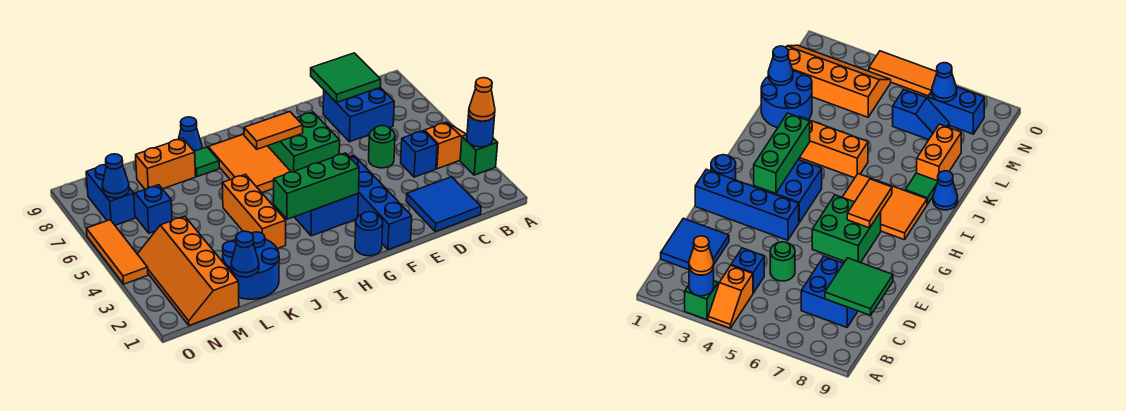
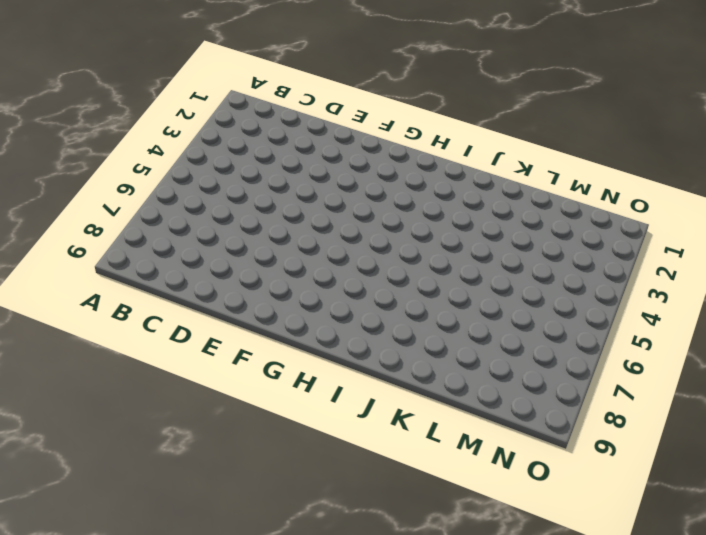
none -> green 1x1 brick [460,135,498,175]
none -> orange 1x2 slope [425,122,467,169]
none -> blue 2x2 tile [406,177,481,232]

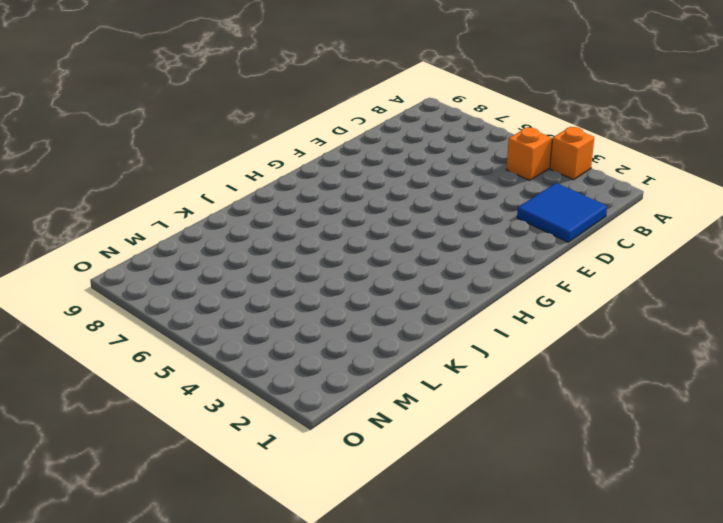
orange 1x1 brick [550,127,594,180] -> green 1x1 brick [460,135,498,175]
none -> blue 1x1 brick [401,131,437,177]
none -> blue 2x2 brick [323,88,394,142]
none -> green 1x1 round brick [369,126,395,168]

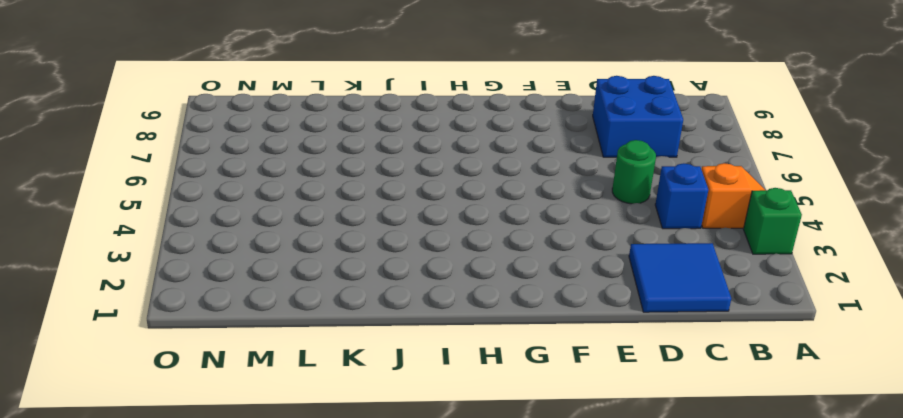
none -> blue 1x4 brick [350,156,412,250]
none -> green 2x2 brick [268,112,340,172]
none -> blue 1x1 round brick [355,212,383,256]

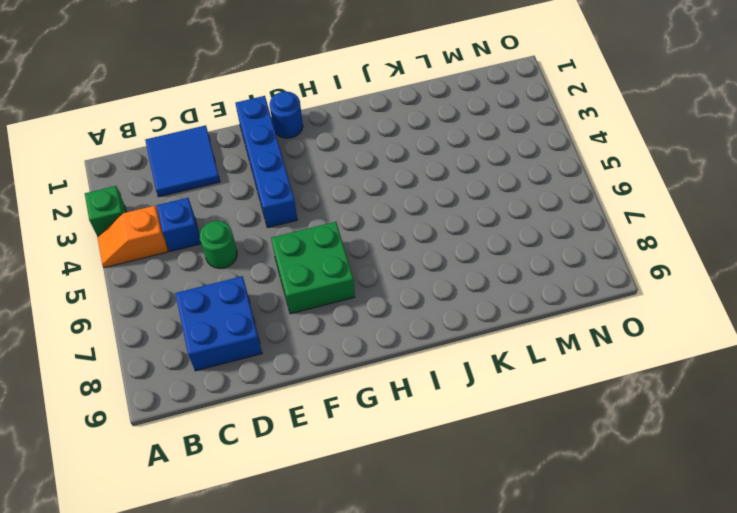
none -> blue 2x2 brick [295,194,358,236]
none -> orange 2x3 tile [208,134,291,193]
none -> orange 1x3 brick [222,174,286,249]

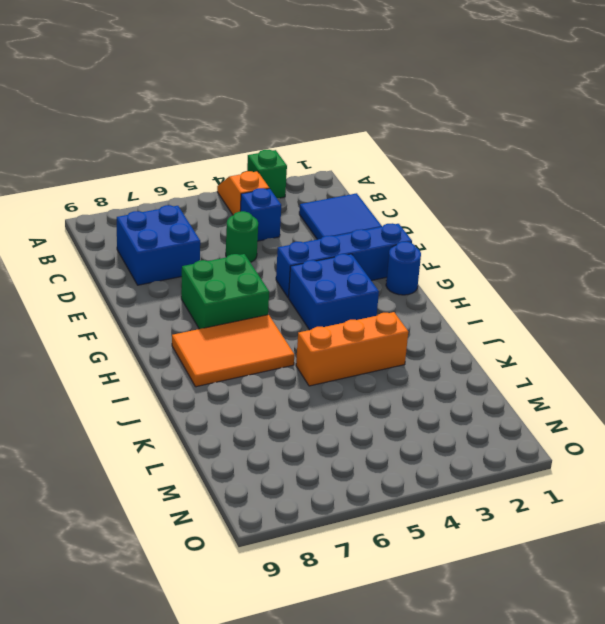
none -> green 1x1 tile [194,147,219,177]
none -> blue 1x1 cone [178,117,202,151]
none -> blue 2x2 round brick [223,232,279,299]

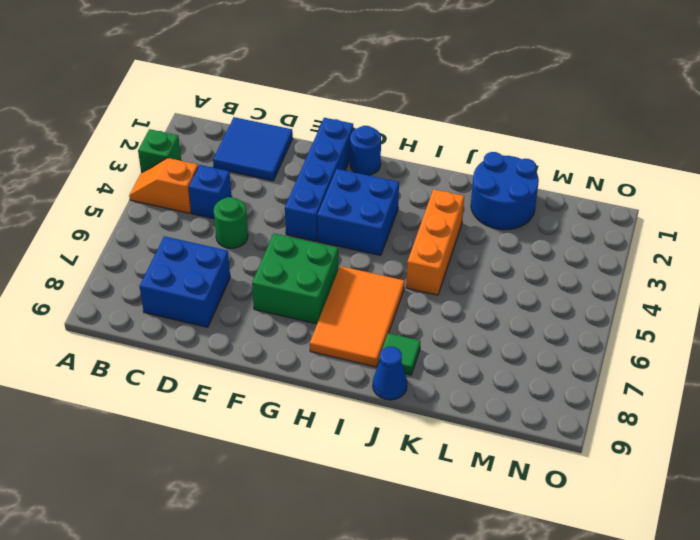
none -> orange 1x2 brick [136,138,196,189]
none -> orange 2x4 slope [138,216,239,326]
none -> blue 1x2 slope [134,185,172,233]

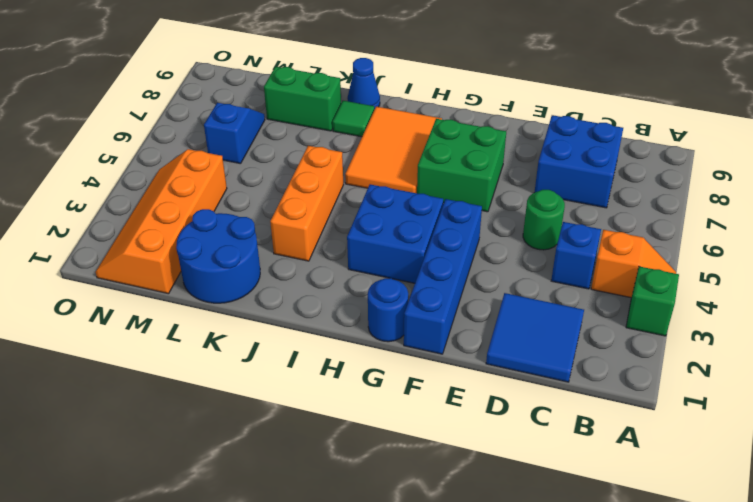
green 1x2 brick [264,67,341,131] -> orange 1x2 brick [136,138,196,189]
none -> blue 1x2 brick [86,165,135,225]
none -> orange 1x3 tile [86,220,148,284]
none -> blue 1x1 round brick [467,115,495,147]

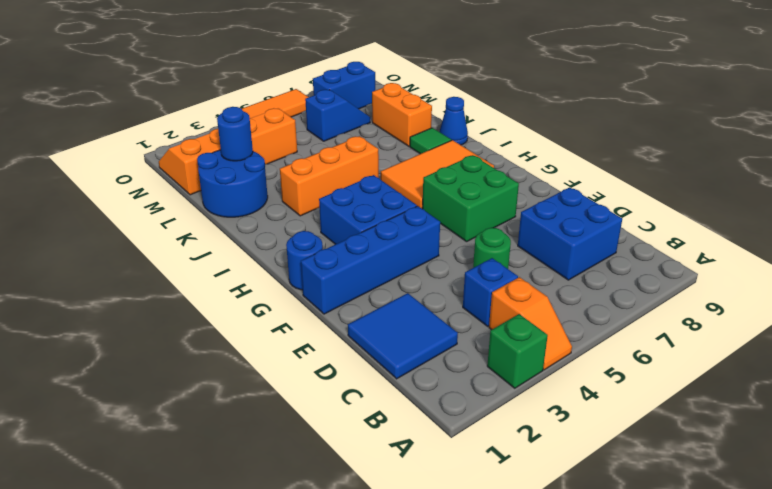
blue 1x1 round brick [217,107,253,161] -> blue 1x1 round brick moved to [467,115,495,147]
none -> green 2x2 tile [311,53,381,103]
none -> green 1x3 brick [274,153,359,219]
none -> orange 1x2 tile [244,112,303,149]

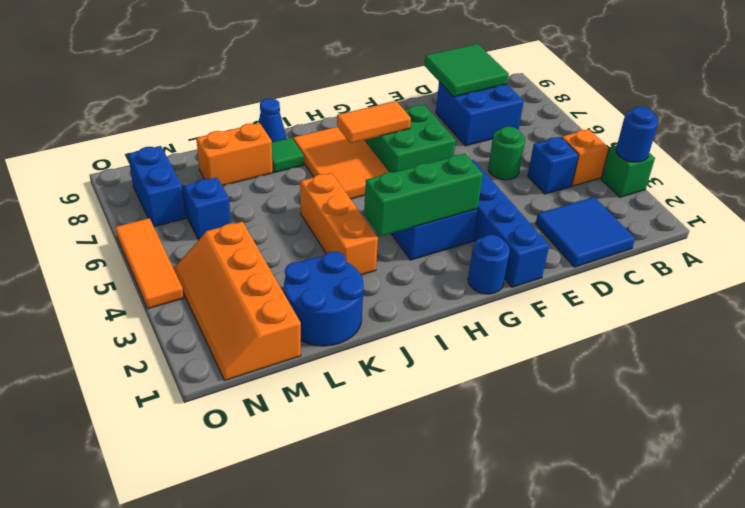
none -> blue 1x1 cone [231,231,259,277]
none -> blue 1x1 cone [103,154,129,198]
none -> orange 1x1 cone [469,78,495,121]

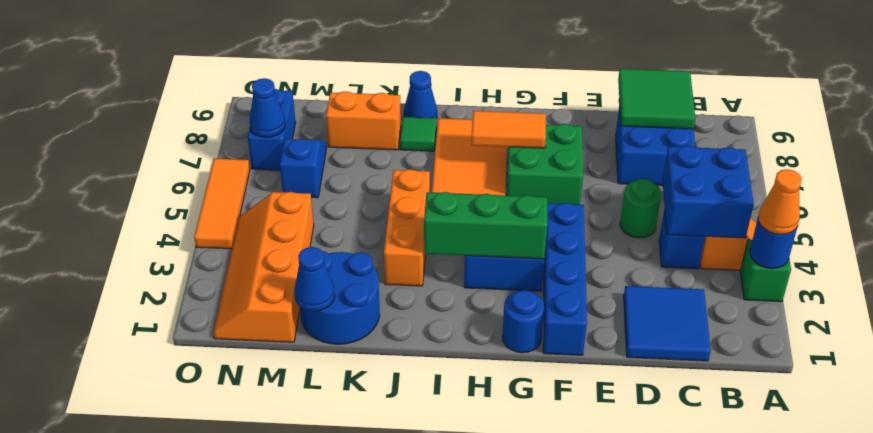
blue 2x2 brick [662,146,754,238] -> none

